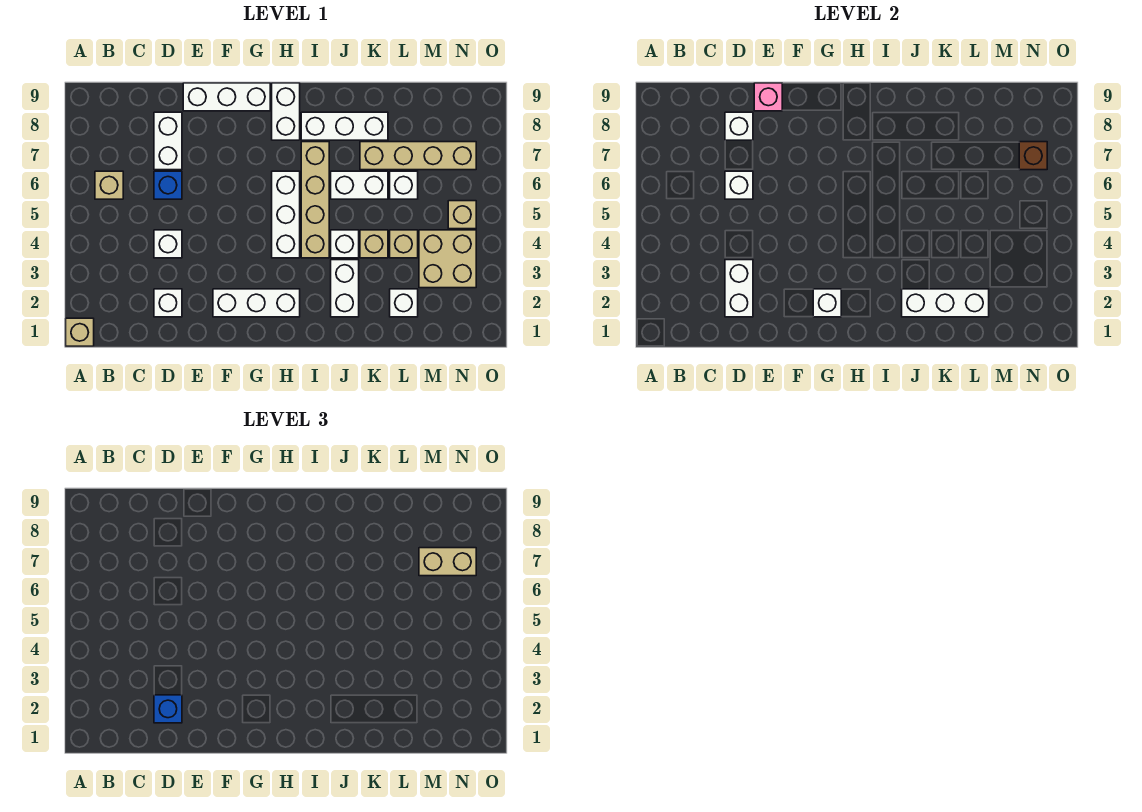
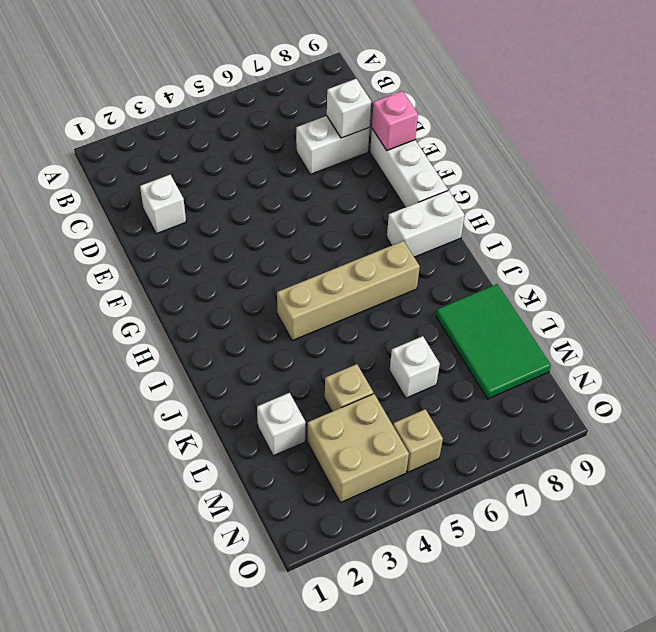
green 2x3 tile [436,284,551,399] -> white 1x3 brick [301,112,388,140]
none -> tan 1x1 brick [66,318,94,346]
none -> tan 1x1 brick [95,171,123,199]
none -> white 1x1 brick [154,230,182,258]
none -> blue 1x1 brick [154,171,182,199]

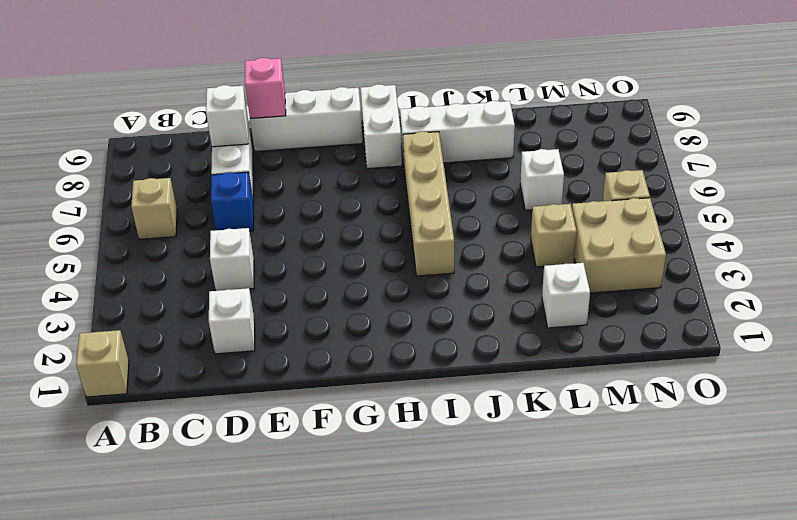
none -> white 1x3 brick [213,289,300,317]
none -> white 1x3 brick [272,171,300,258]
none -> white 1x2 brick [331,260,359,317]
none -> white 1x1 brick [331,230,359,258]

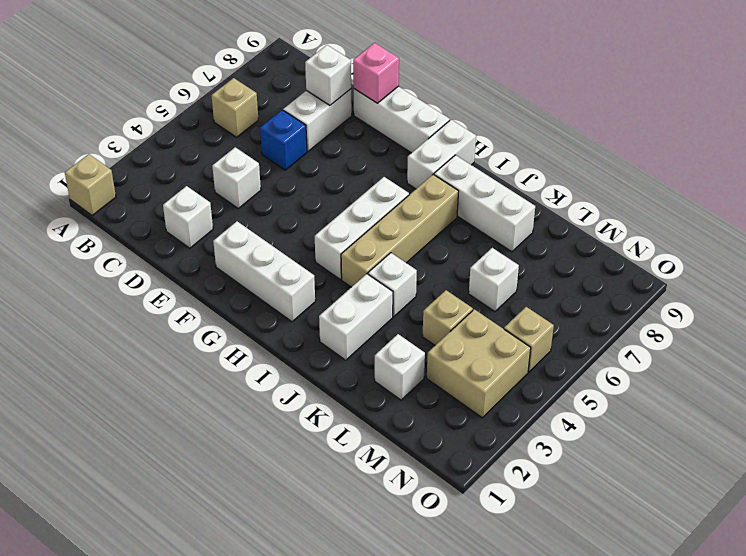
none -> white 1x2 brick [331,171,388,199]
none -> tan 1x1 brick [360,230,388,258]
none -> tan 1x4 brick [360,142,476,170]
none -> white 1x2 brick [725,260,753,317]

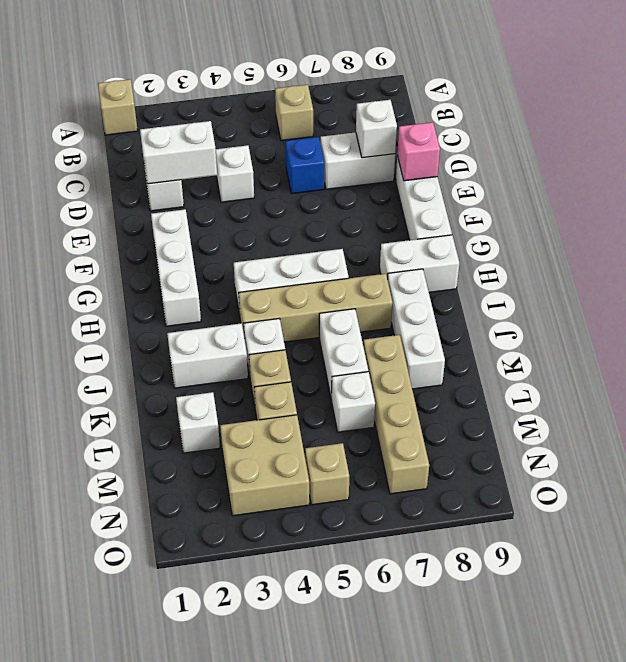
none -> white 1x1 brick [725,171,753,199]
none -> white 1x1 brick [813,289,841,317]
none -> white 1x3 brick [902,289,989,317]
none -> brown 1x1 brick [1019,142,1047,170]

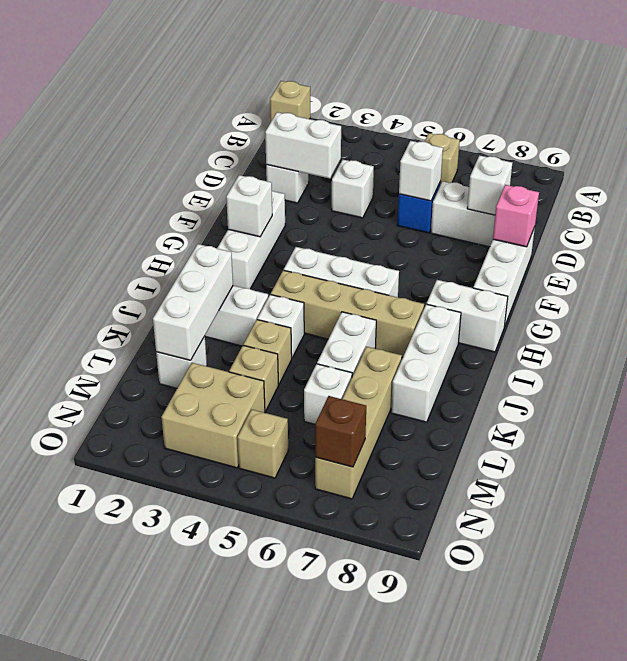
none -> blue 1x1 brick [154,695,182,723]
none -> tan 1x2 brick [419,548,476,576]

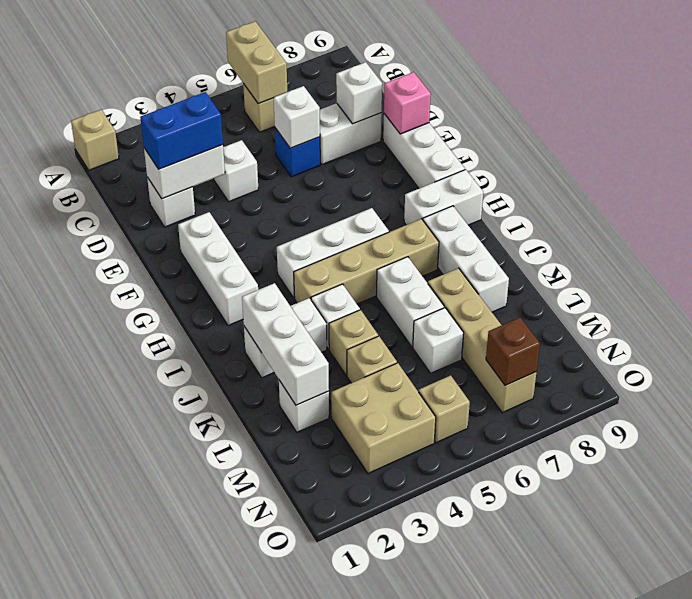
tan 1x2 brick [226,21,287,104] -> tan 1x2 brick moved to [419,548,476,576]
blue 1x2 brick [140,92,223,169] -> blue 1x1 brick [154,695,182,723]
none -> white 1x1 brick [813,289,841,317]

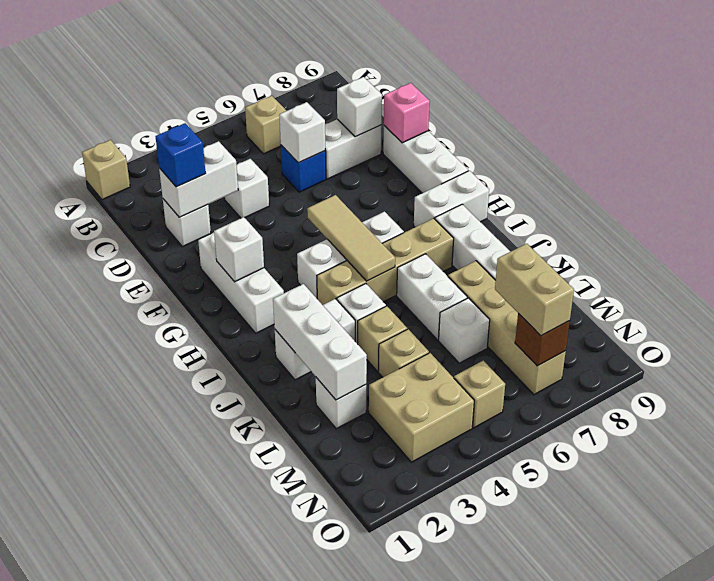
tan 1x3 tile [307,195,395,281] -> none

